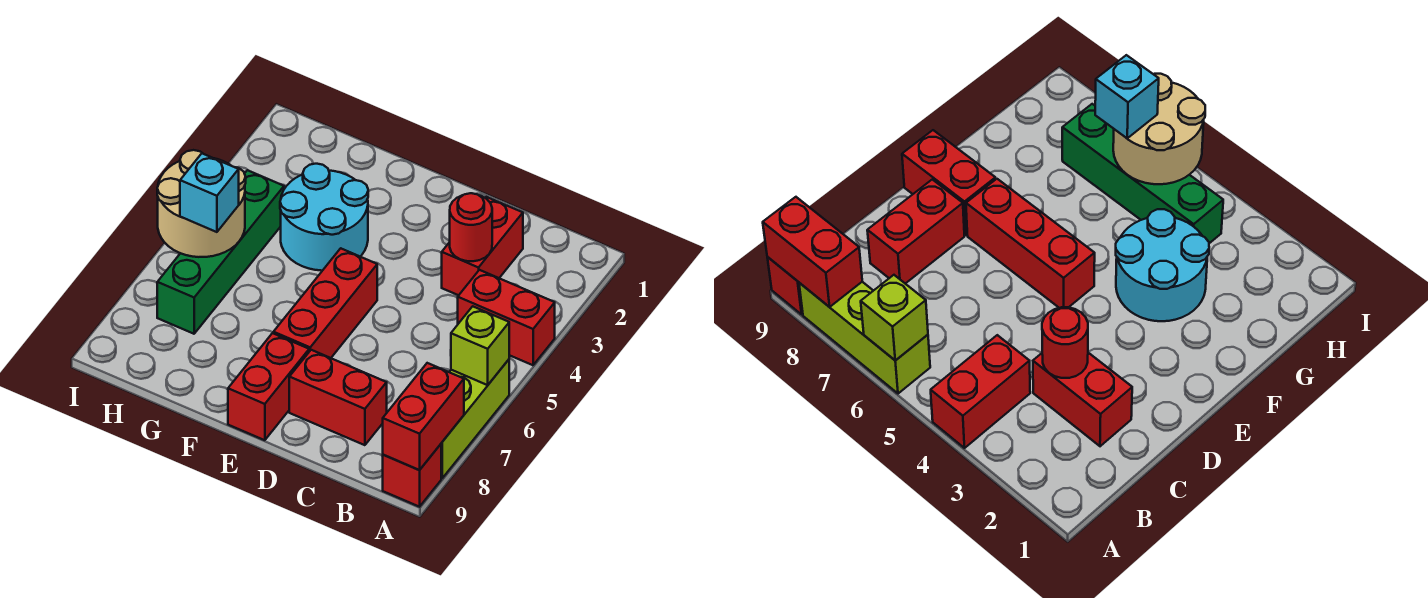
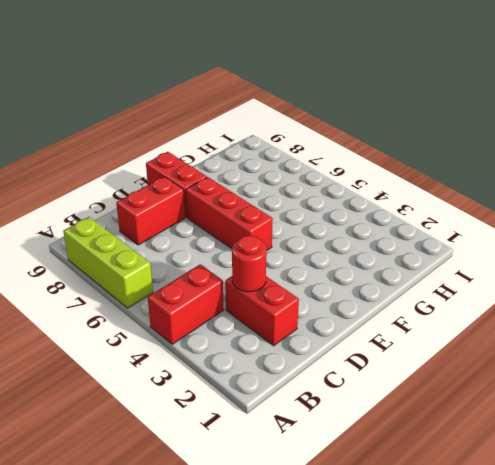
none -> red 1x1 brick [383,444,441,507]
none -> cyan 2x2 round brick [280,164,368,271]
none -> green 1x4 brick [157,170,284,334]

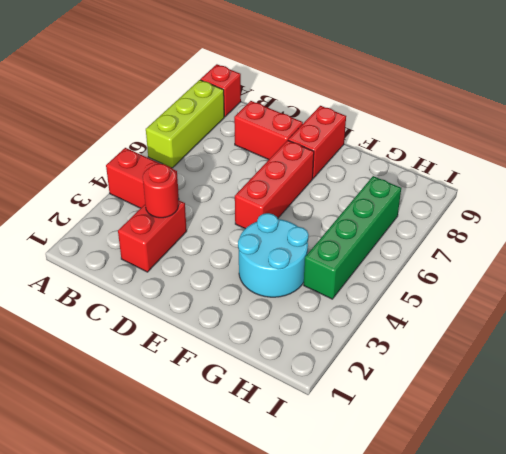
none -> lime 1x1 brick [451,306,509,385]
none -> red 1x2 brick [383,363,464,470]
none -> tan 2x2 round brick [157,150,246,257]

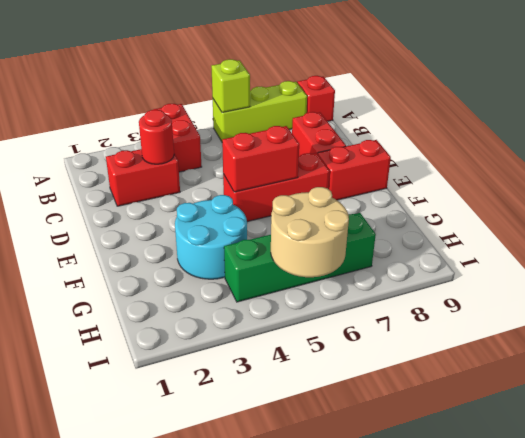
red 1x2 brick [222,126,299,192] -> red 1x2 brick moved to [383,363,464,470]
none -> cyan 1x1 brick [180,154,239,232]

